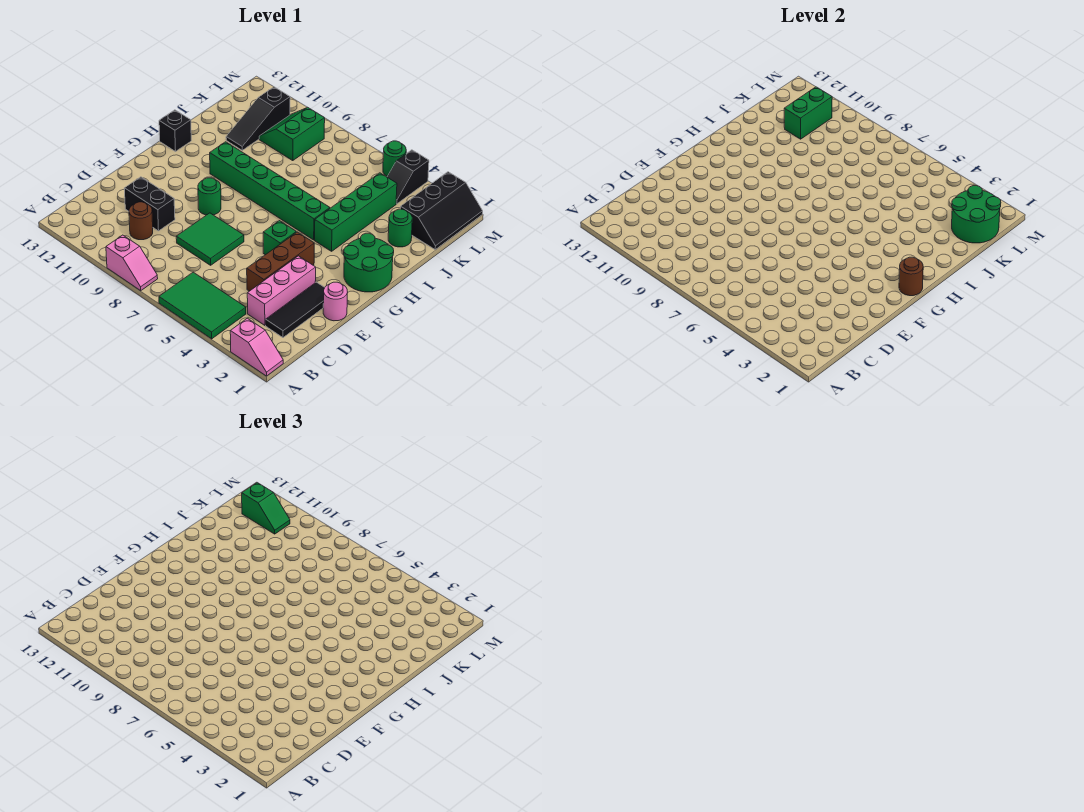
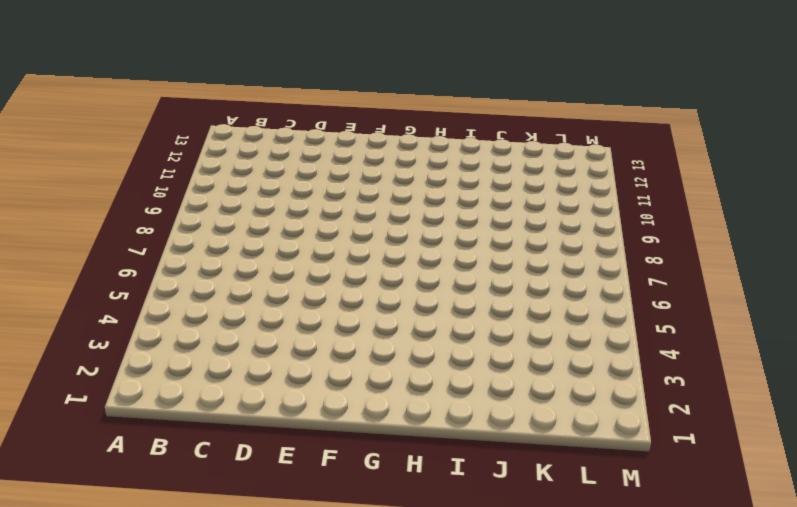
none -> pink 1x2 slope [230,318,283,376]
none -> green 2x3 tile [159,272,246,339]
none -> pink 1x2 slope [106,235,158,291]

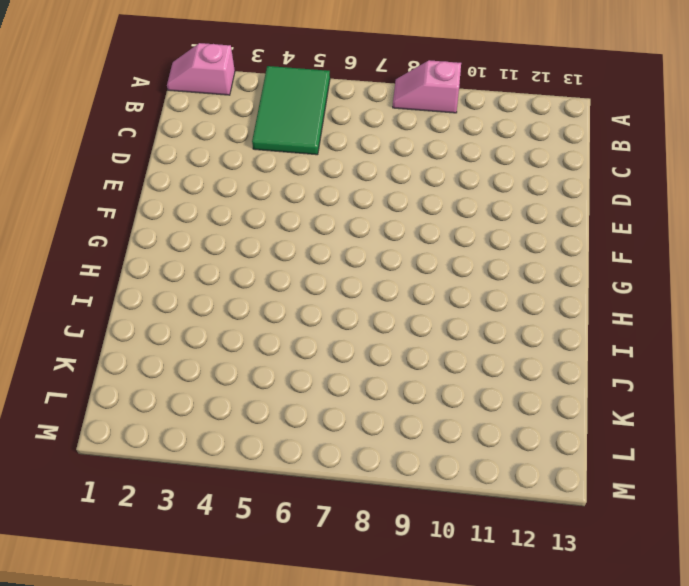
green 2x3 tile [252,66,330,155] -> green 2x3 tile turned to [159,272,246,339]
none -> black 1x3 tile [266,282,325,338]
none -> pink 1x3 brick [247,256,316,325]
none -> brown 1x1 round brick [129,202,153,240]

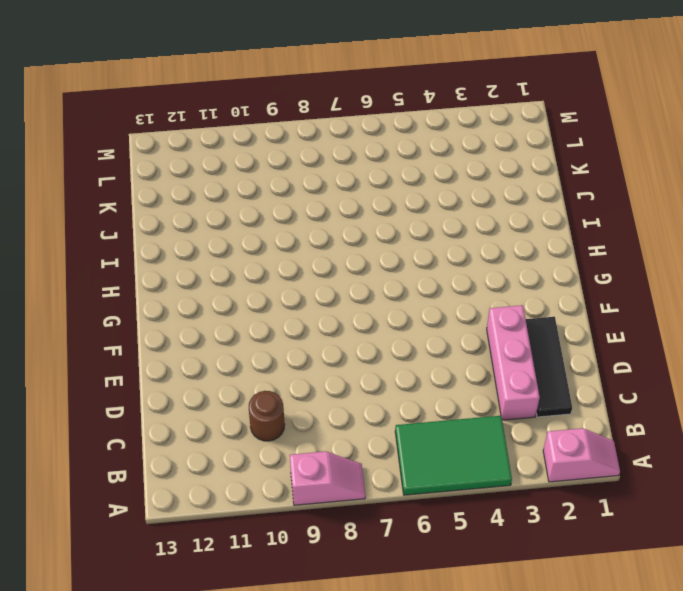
none -> brown 1x3 brick [247,232,314,291]
none -> green 2x2 tile [176,213,244,265]
none -> black 1x2 brick [124,177,175,231]

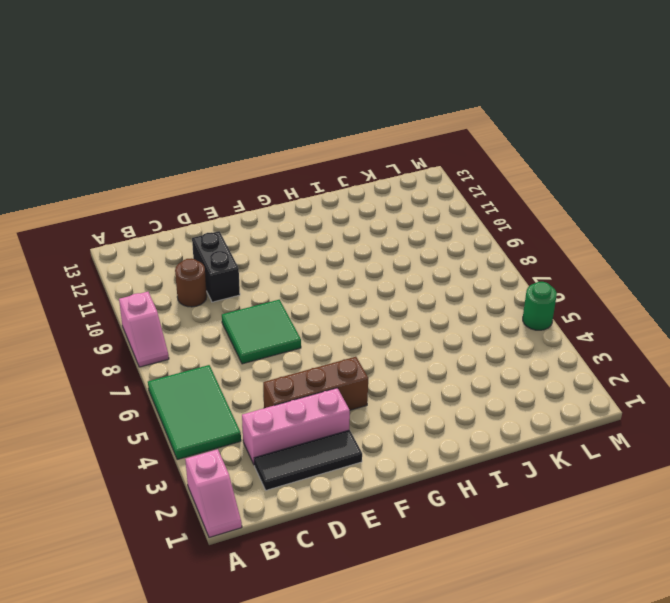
none -> pink 1x1 round brick [323,282,348,321]
none -> green 1x1 brick [263,221,296,255]
none -> green 1x1 round brick [198,178,221,215]

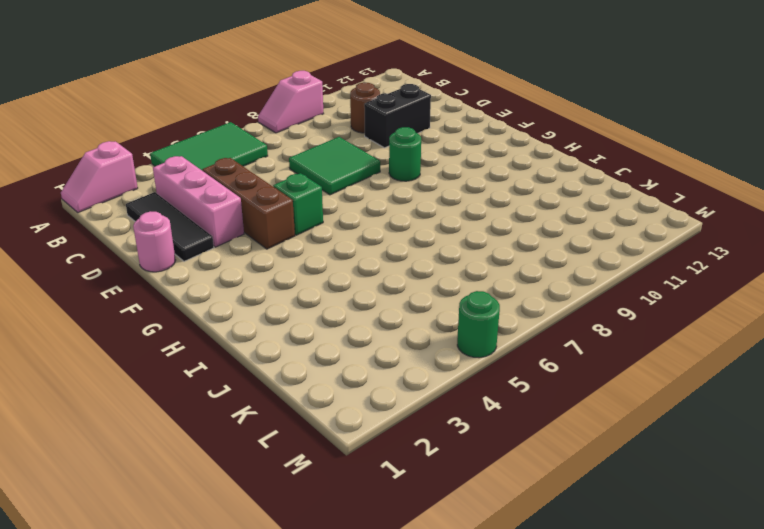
none -> green 2x2 round brick [344,233,394,292]
none -> green 1x4 brick [315,173,397,251]
none -> green 1x6 brick [210,142,330,240]

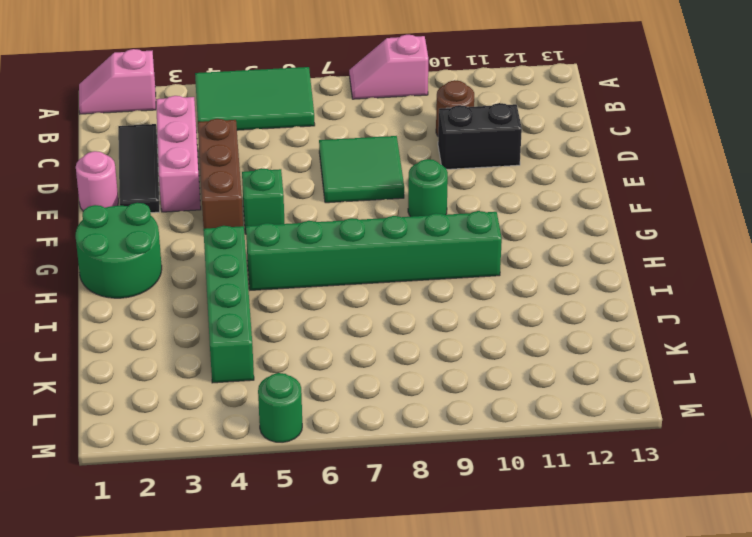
none -> black 1x1 brick [159,110,191,151]
none -> green 1x1 round brick [388,209,412,247]
none -> black 1x3 slope [226,87,290,150]

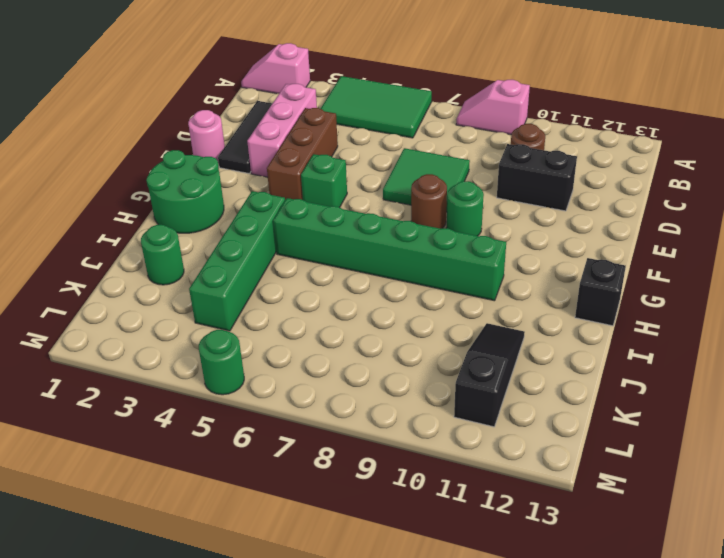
brown 1x1 round brick [411,174,447,229] -> brown 1x1 round brick moved to [899,257,923,296]
none -> black 2x3 slope [400,172,483,250]
none -> green 2x2 slope [259,107,325,160]
none -> black 1x2 slope [387,150,429,204]

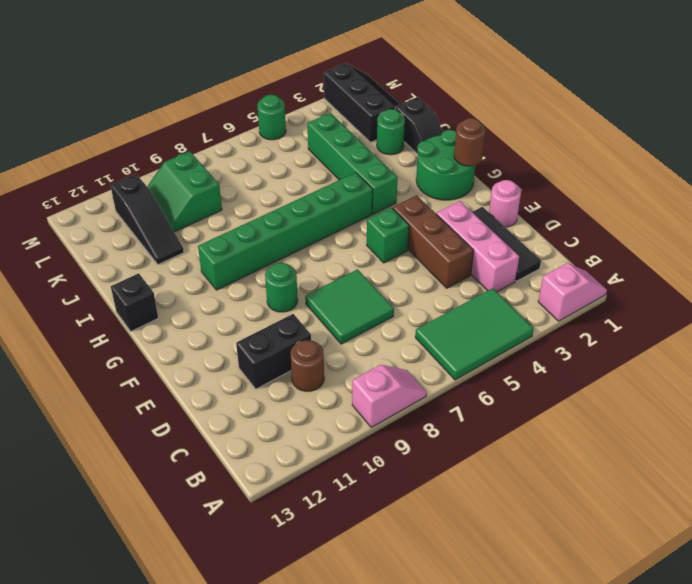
black 1x2 slope [395,97,443,154] -> black 1x2 slope moved to [387,150,429,204]
none -> green 2x2 round brick [952,186,1001,243]
none -> green 1x2 brick [784,87,832,139]
none -> green 1x2 slope [242,483,290,534]

